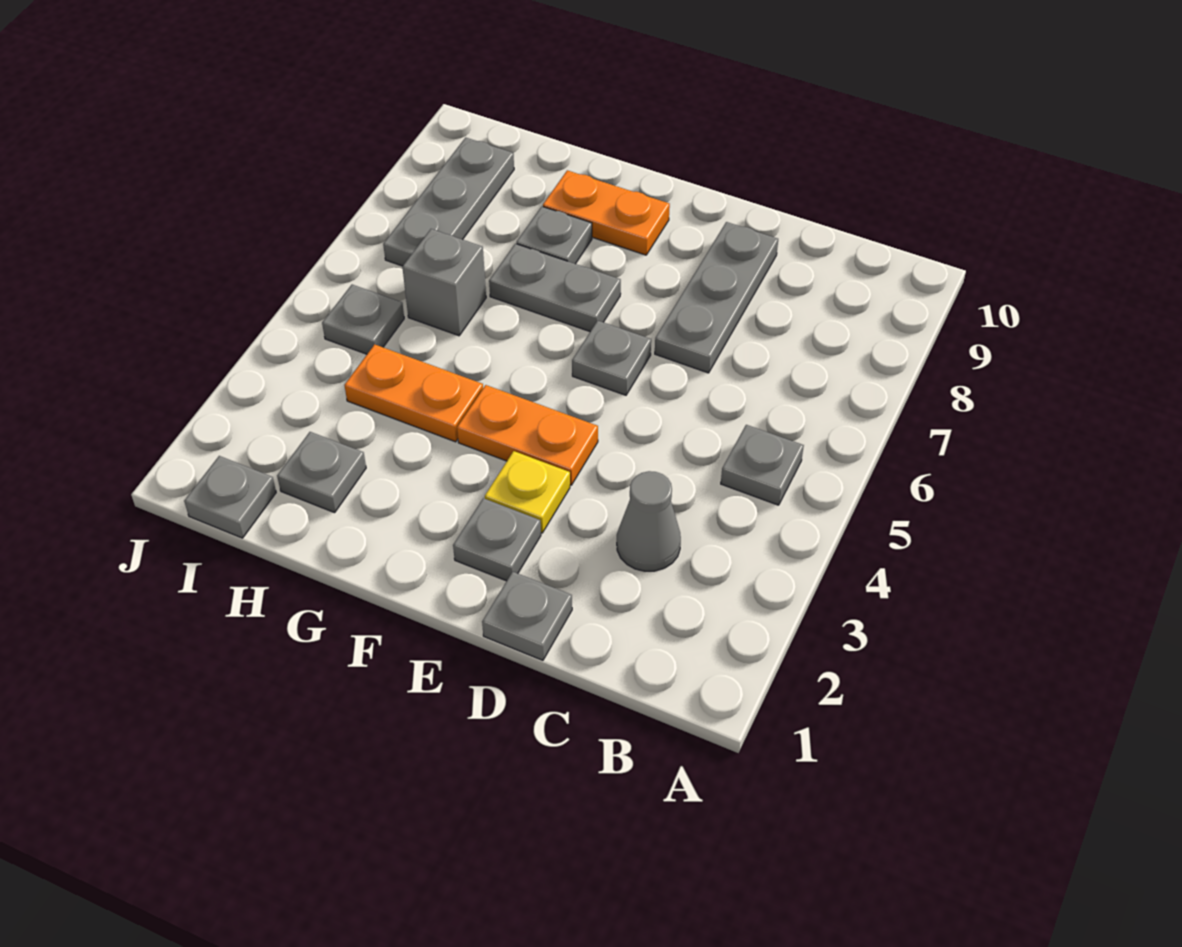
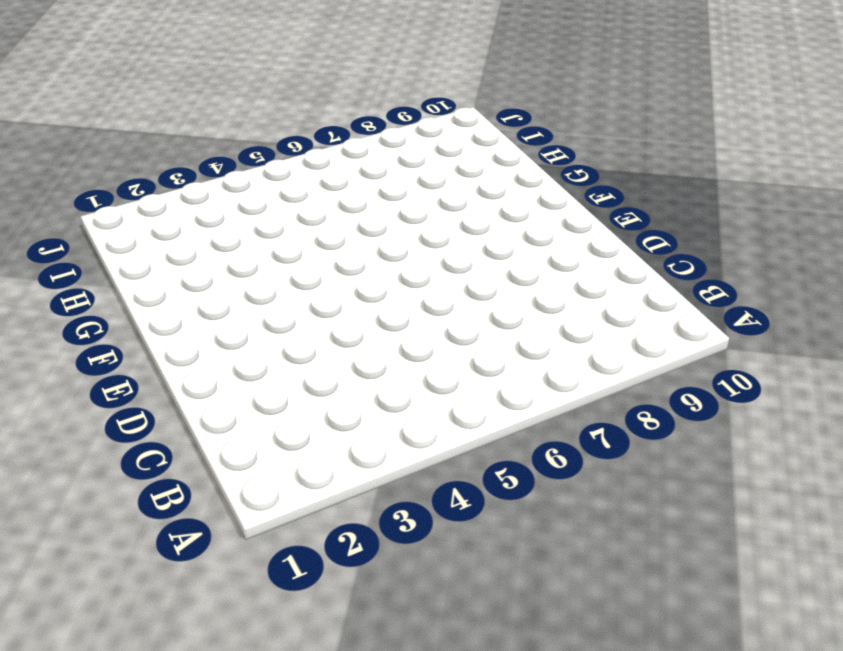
none -> grey 1x1 plate [721,425,804,505]
none -> grey 1x1 cone [617,471,681,571]
none -> grey 1x1 plate [482,572,572,660]

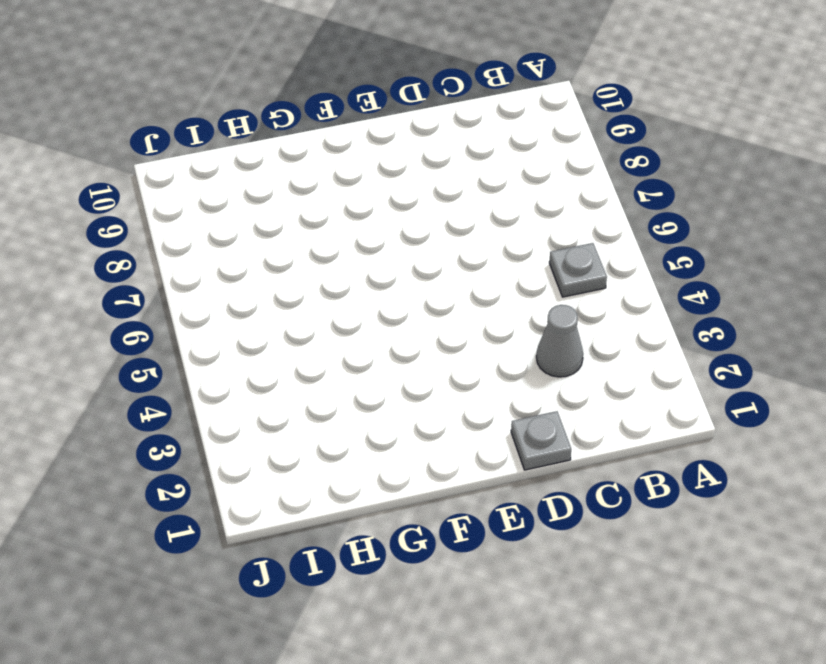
none -> grey 1x3 plate [655,222,778,373]
none -> grey 1x1 plate [453,498,541,581]
none -> yellow 1x1 plate [485,451,570,533]

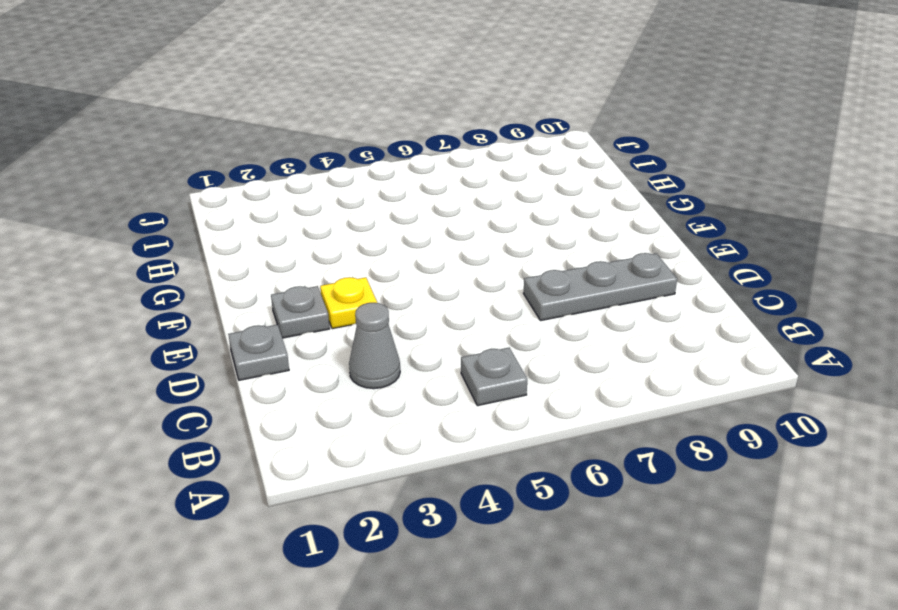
none -> orange 1x2 plate [457,385,598,485]
none -> grey 1x1 plate [572,321,651,395]
none -> grey 1x2 plate [489,244,621,331]

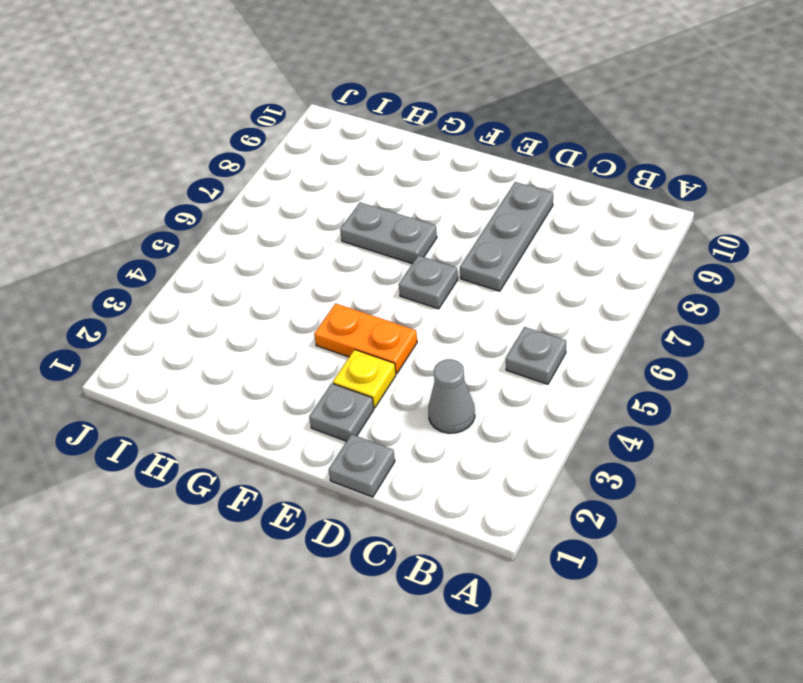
none -> orange 1x2 plate [543,170,670,255]
none -> orange 1x2 plate [344,344,483,442]
none -> grey 1x1 plate [517,207,592,264]

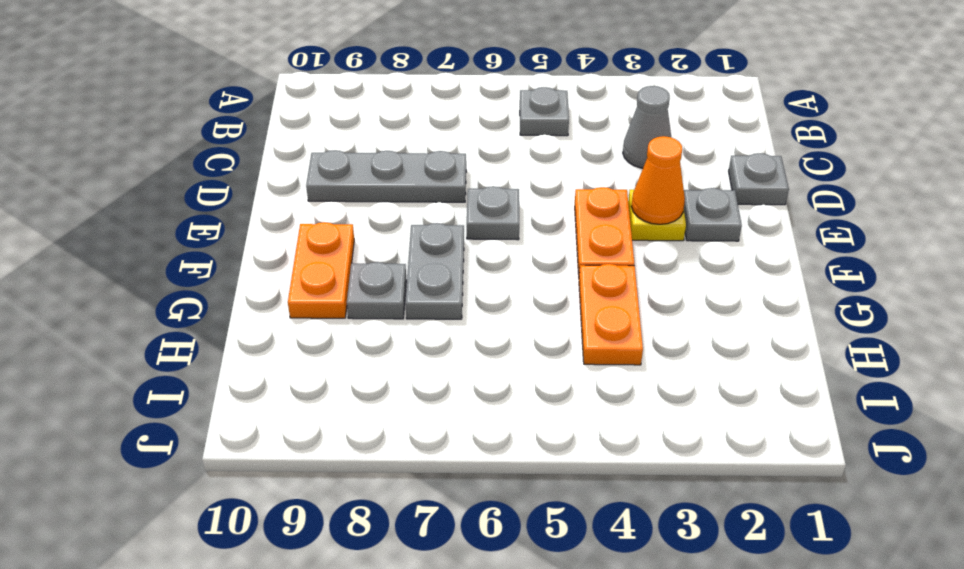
orange 1x1 cone [631,136,685,224] -> none
none -> grey 1x1 plate [277,432,366,513]
none -> grey 1x1 brick [402,229,486,336]
none -> grey 1x1 plate [184,456,276,538]

